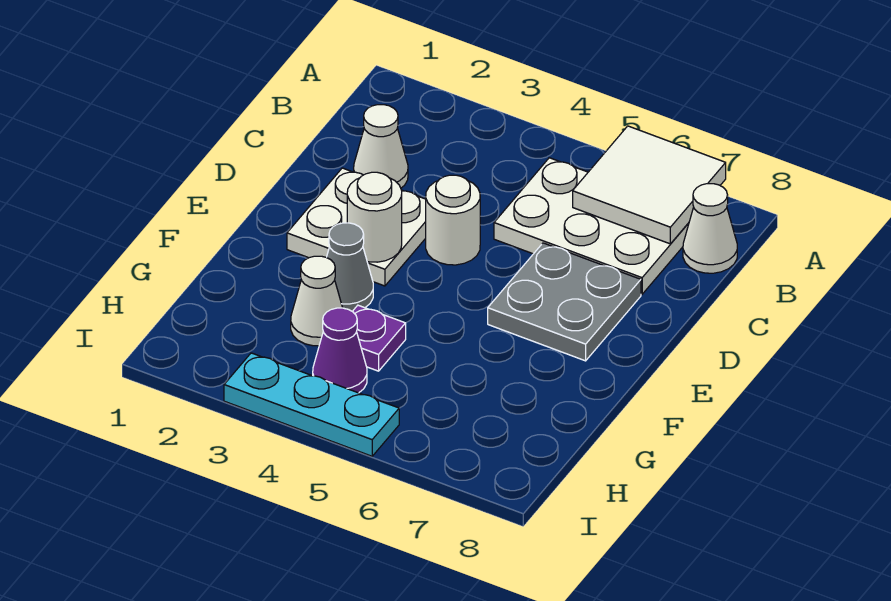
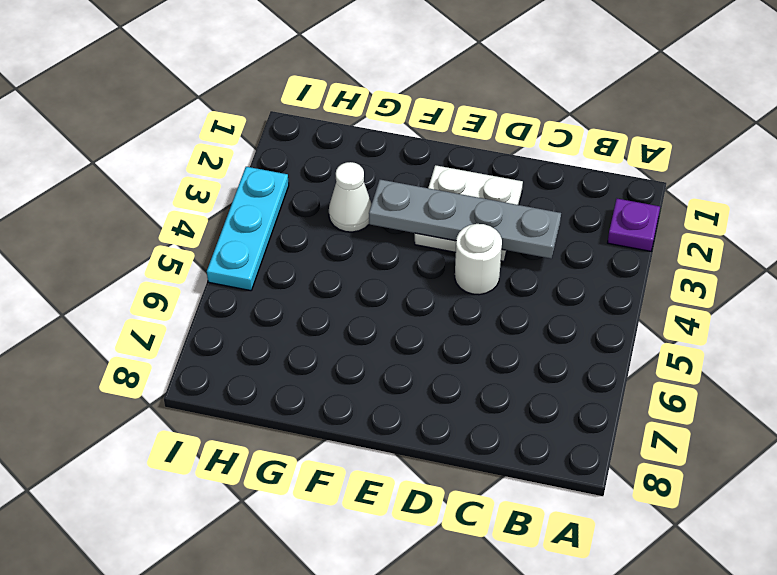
purple 1x1 plate [608,199,660,251] -> purple 1x1 plate moved to [352,305,406,371]
grey 1x4 plate [369,180,561,259] -> white 1x1 round brick [347,172,402,262]
none -> white 2x3 plate [494,158,689,294]
none -> white 1x1 cone [683,184,737,273]
none -> white 1x1 cone [354,105,408,188]

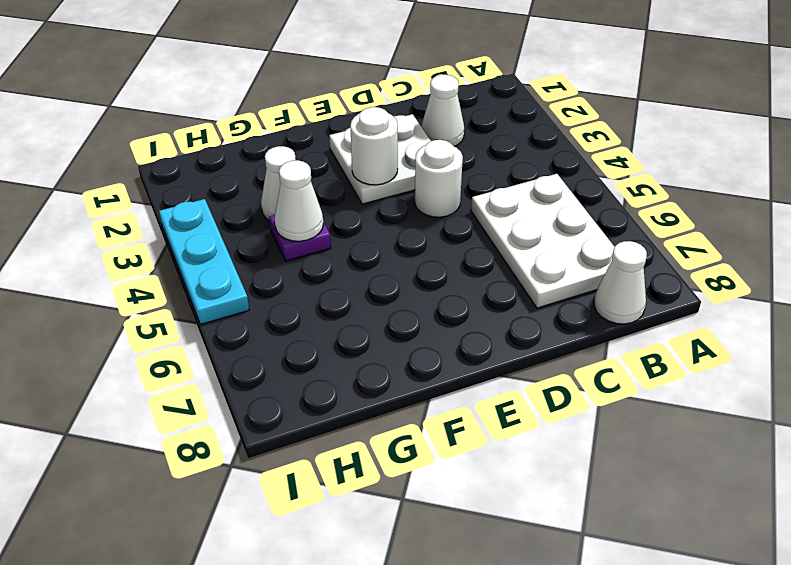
white 1x1 cone [275,160,323,241] -> none
none -> grey 2x2 plate [488,243,641,361]
none -> grey 1x1 cone [327,223,373,311]
none -> purple 1x1 cone [313,308,367,393]

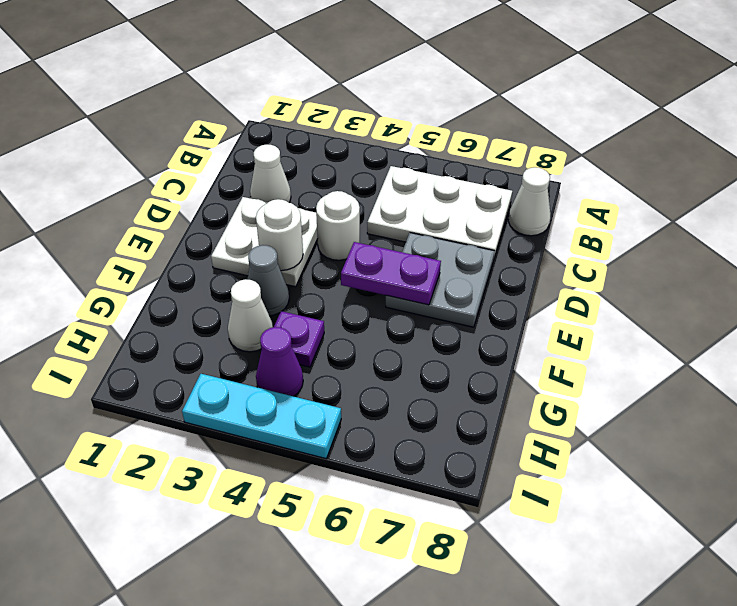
purple 1x2 plate [341,242,441,305] -> none
none -> white 2x2 tile [573,126,726,244]

